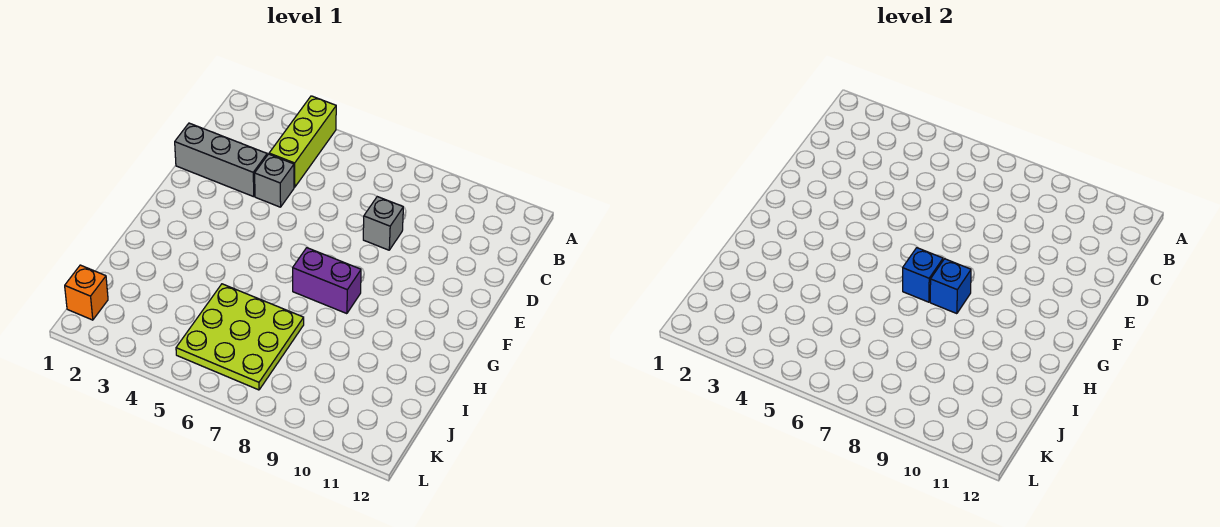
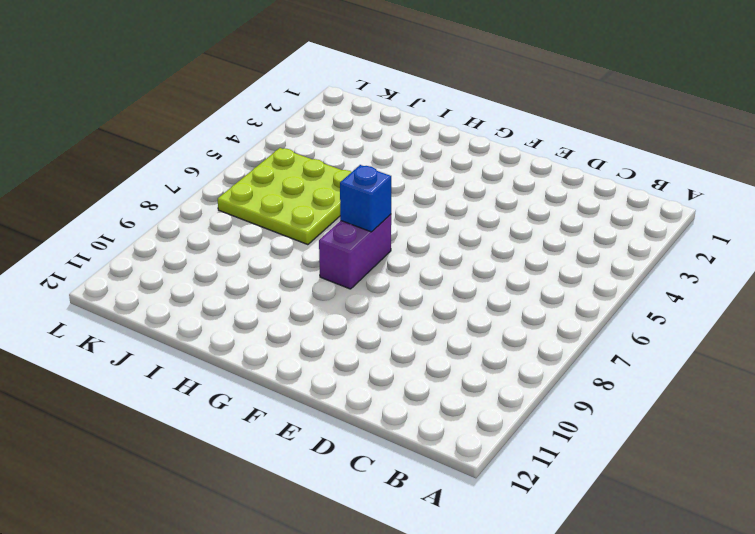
none -> lime 1x3 brick [269,96,336,187]
none -> grey 1x3 brick [175,123,267,197]

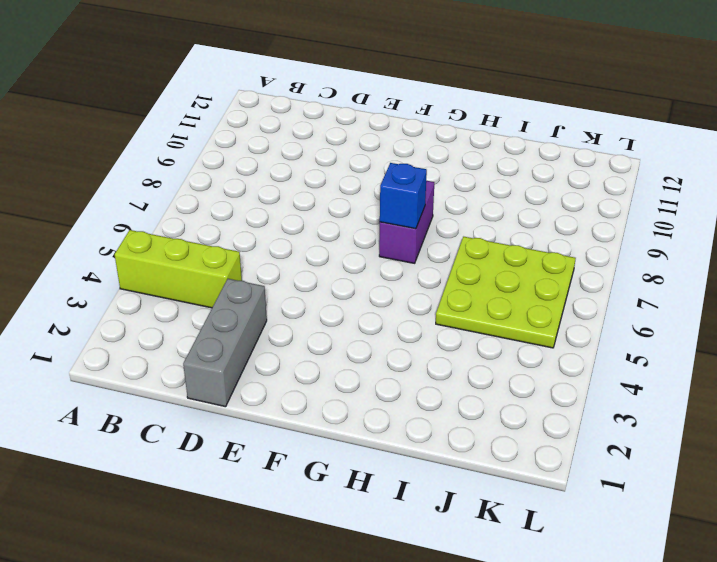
none -> grey 1x1 brick [255,154,294,207]
none -> grey 1x1 brick [363,197,403,250]

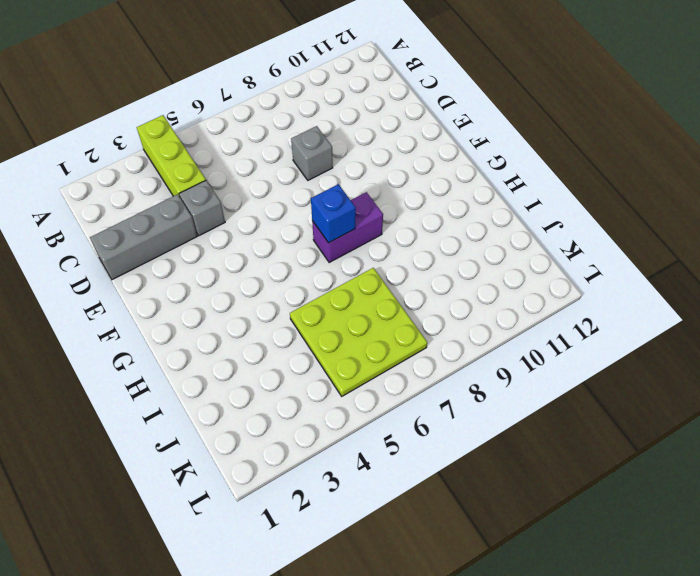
none -> orange 1x1 brick [65,265,108,320]
none -> blue 1x1 brick [930,259,971,314]

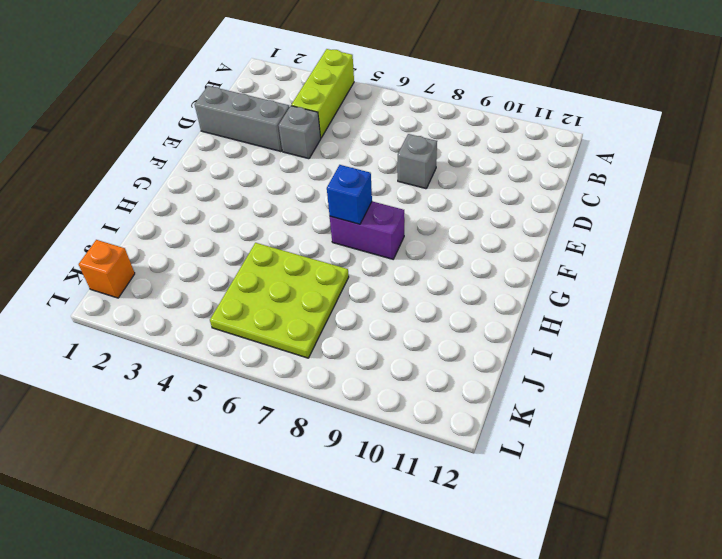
none -> blue 1x1 brick [930,259,971,314]

